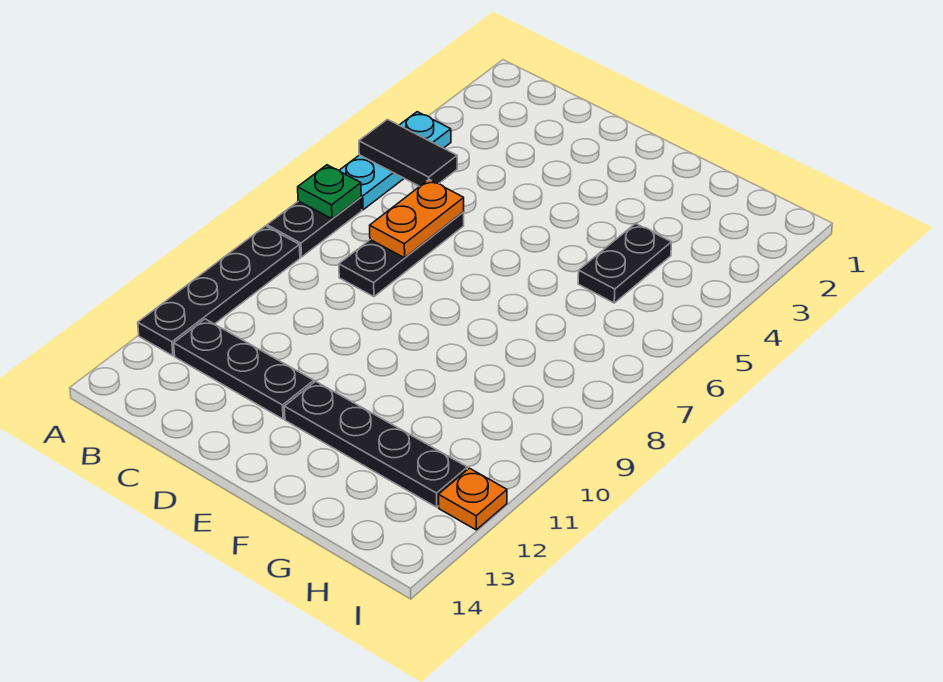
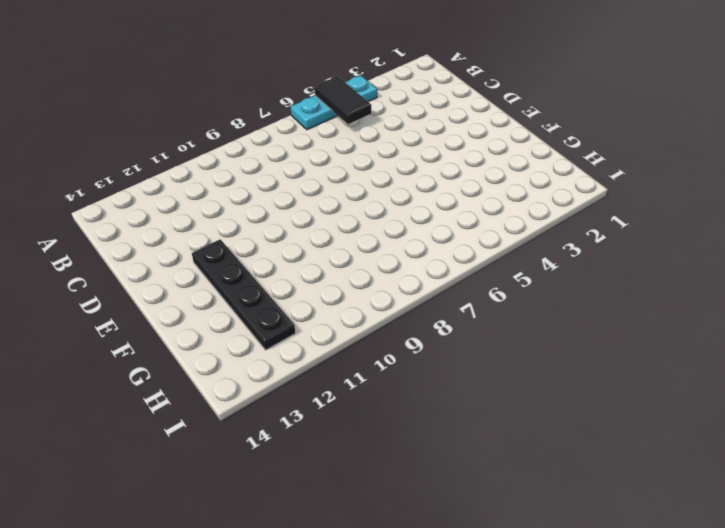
none -> black 1x2 plate [267,197,362,257]
none -> black 1x4 plate [138,226,300,356]

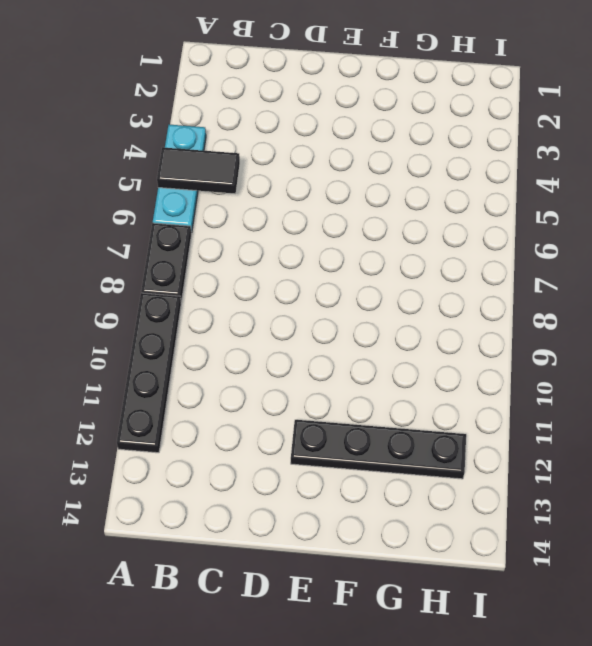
none -> black 1x3 plate [174,319,314,419]
none -> black 1x3 plate [339,212,464,297]

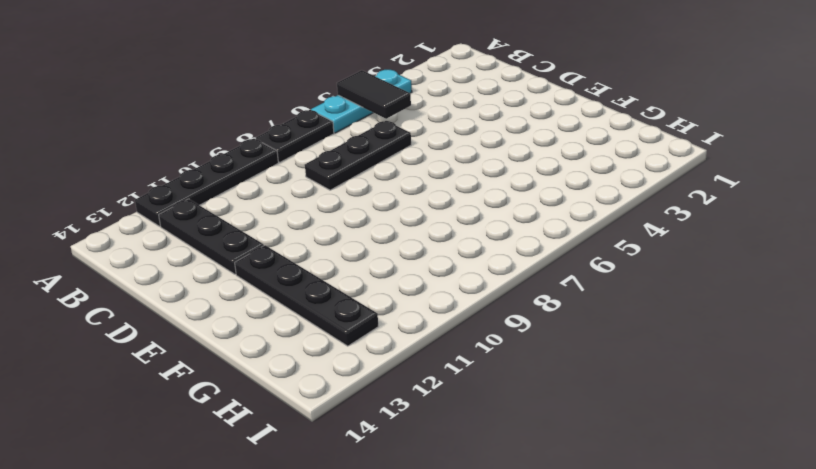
none -> black 1x2 plate [578,223,672,303]
none -> orange 1x1 plate [438,468,507,530]

